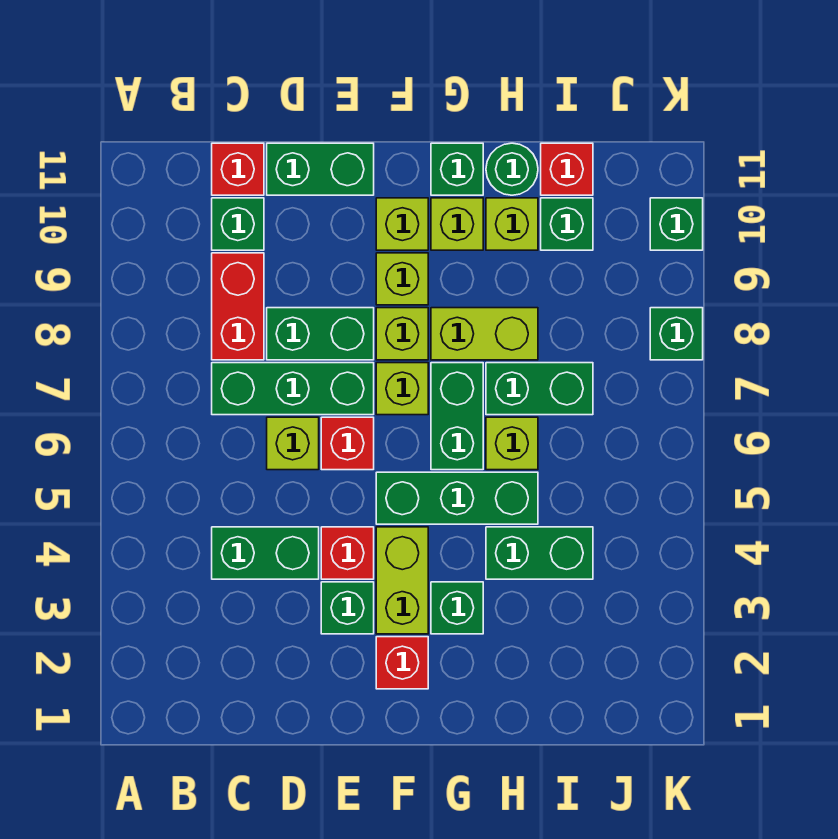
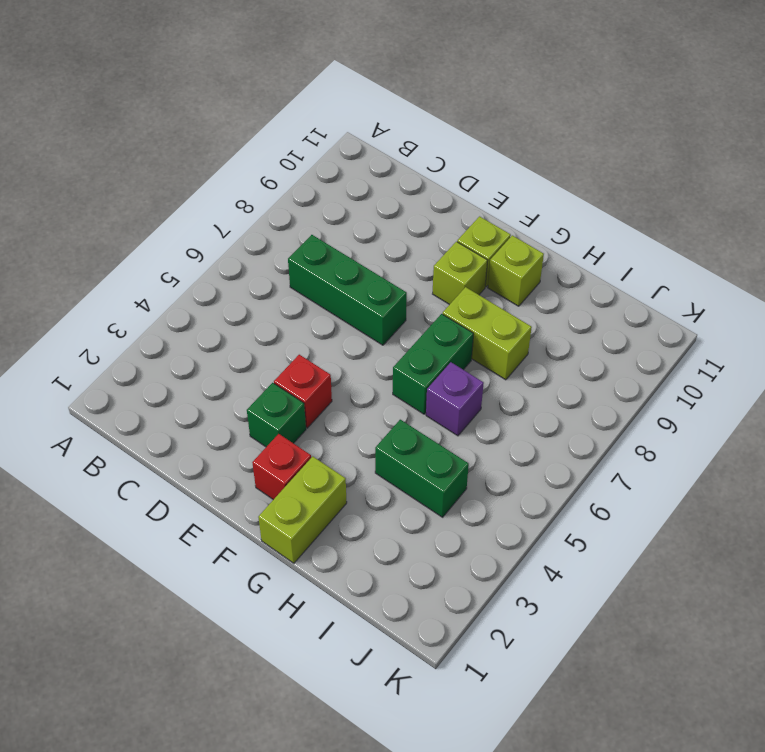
lime 1x2 brick [258,457,347,563] -> lime 1x2 brick moved to [376,527,428,634]
purple 1x1 brick [426,362,484,436] -> lime 1x1 brick [486,417,538,470]
none -> green 1x2 brick [212,527,319,579]
none -> red 1x2 brick [212,253,264,360]
none -> green 1x1 brick [212,198,264,250]
none -> red 1x1 brick [212,143,264,195]

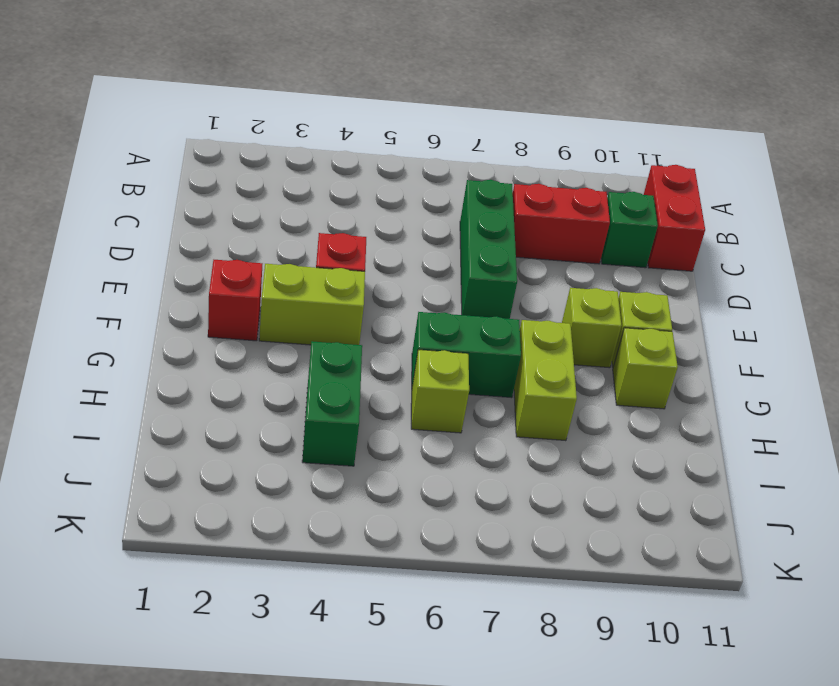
red 1x2 brick [644,165,705,271] -> red 1x1 brick [212,143,264,195]
none -> green 1x2 brick [212,527,319,579]
none -> lime 1x1 brick [267,417,319,470]
none -> green 1x2 brick [267,308,374,360]
none -> green 1x2 brick [267,143,374,195]

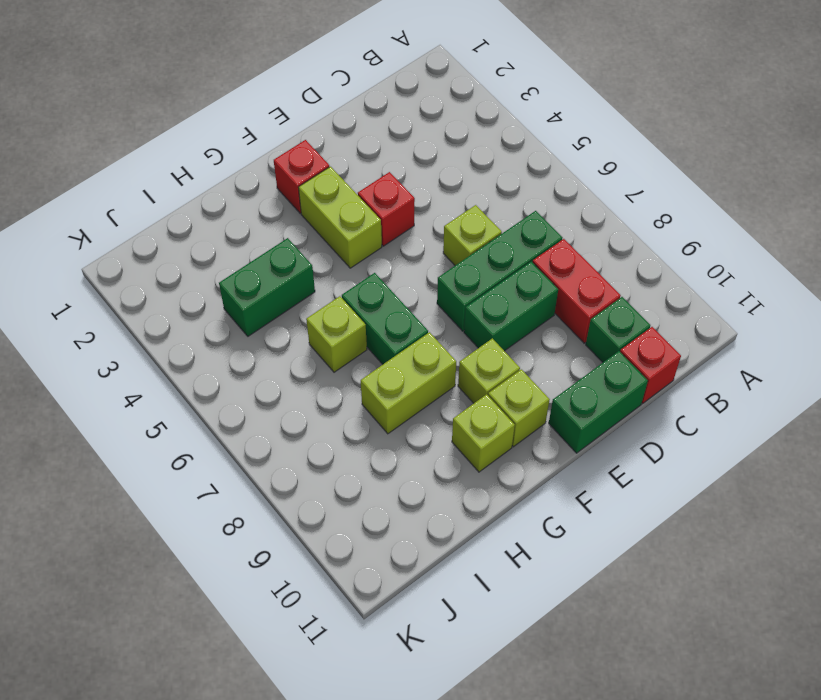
none -> green 1x2 brick [212,527,319,579]
none -> green 1x1 brick [321,582,374,634]
none -> red 1x1 brick [321,417,374,470]
none -> green 1x3 brick [376,472,538,524]

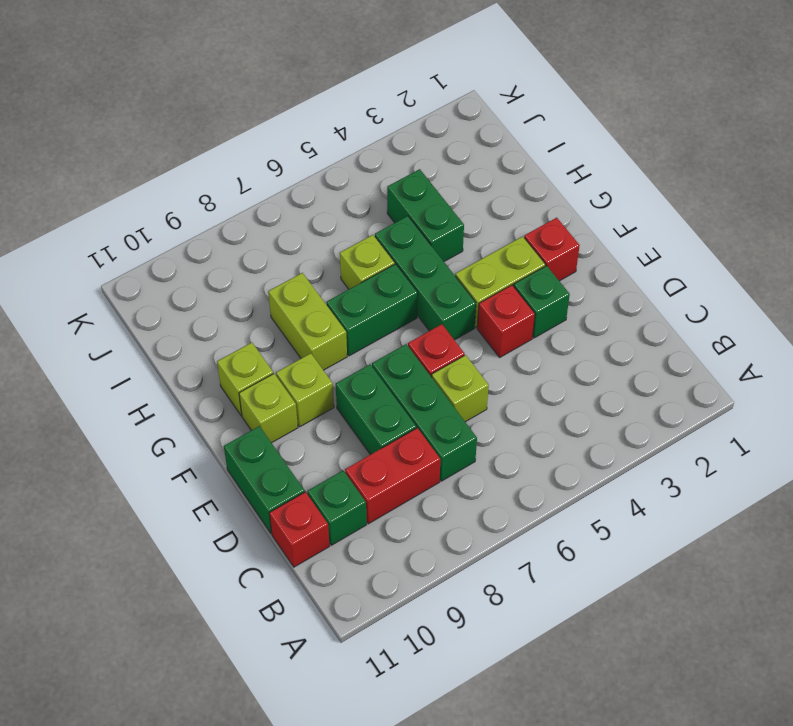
none -> green 1x2 brick [212,527,319,579]
none -> lime 1x1 brick [376,363,428,415]
none -> lime 1x1 brick [376,308,428,360]
none -> green 1x1 brick [431,582,483,634]

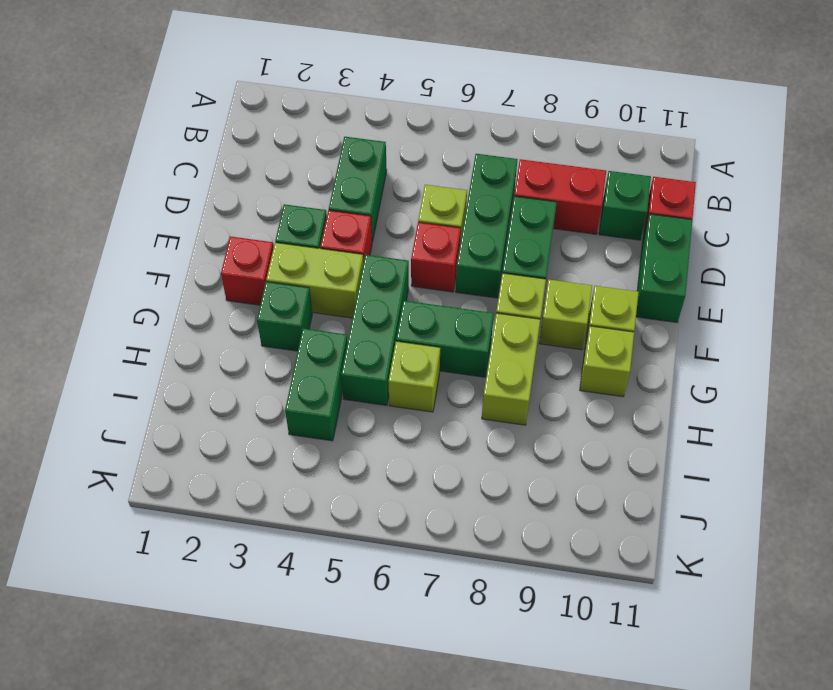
none -> lime 1x1 brick [376,363,428,415]
none -> green 1x1 brick [431,143,483,195]
none -> green 1x2 brick [486,363,593,415]
none -> lime 1x1 brick [486,198,538,250]

